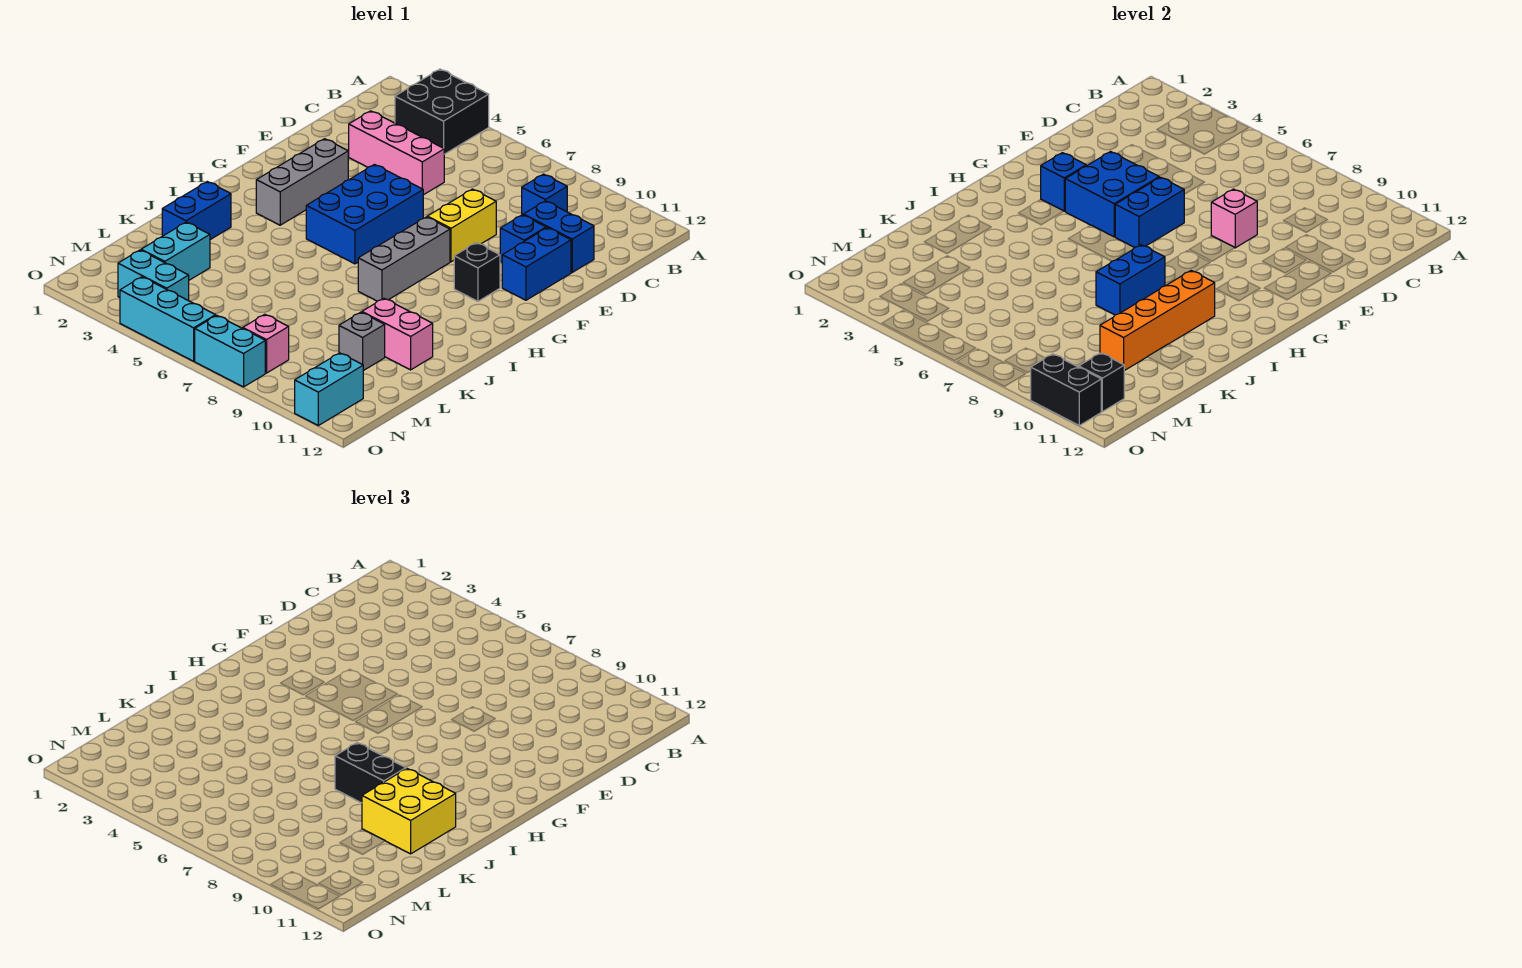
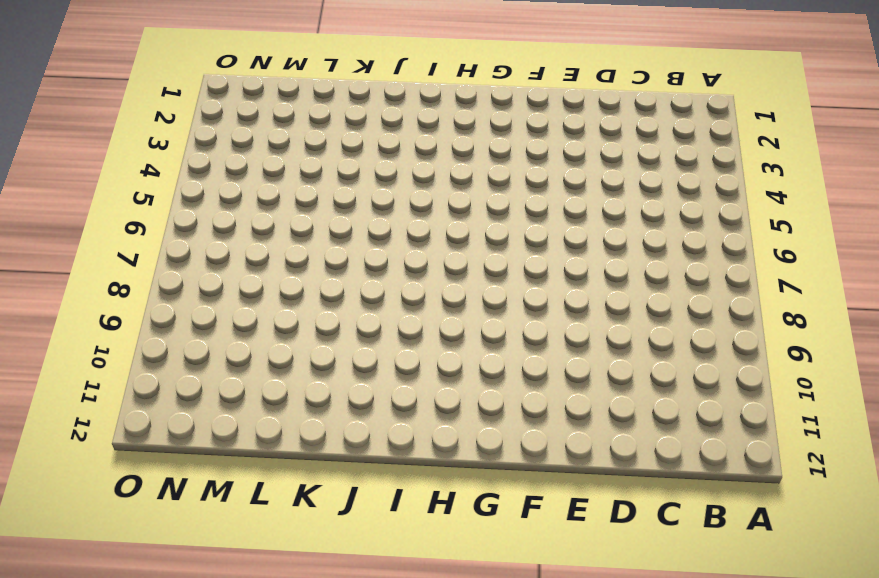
none -> black 2x2 brick [395,69,489,154]
none -> blue 1x1 brick [522,174,567,215]
none -> pink 1x3 brick [349,111,444,195]
none -> blue 1x2 brick [523,201,594,272]

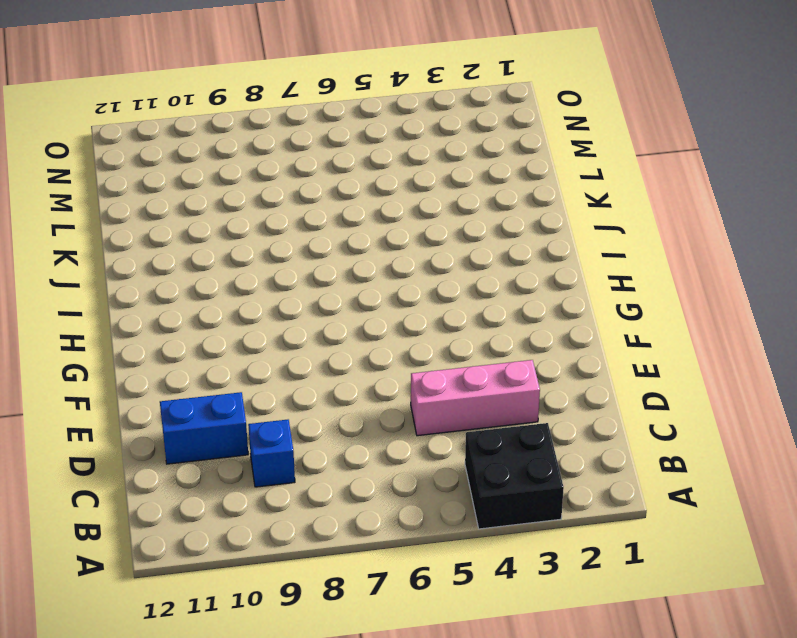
none -> yellow 1x2 brick [427,189,496,262]
none -> blue 1x1 brick [500,215,546,262]
none -> blue 1x2 brick [502,228,571,300]
none -> grey 1x3 brick [256,139,348,225]

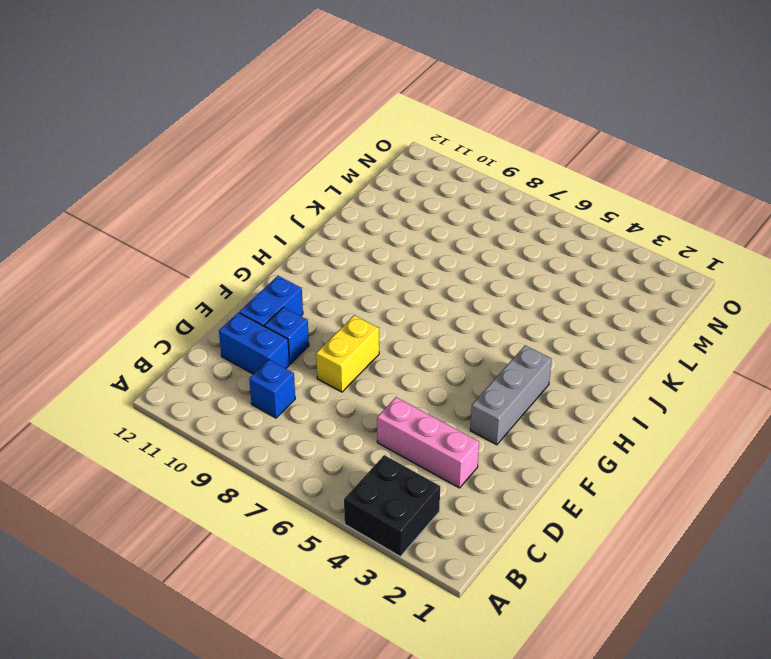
none -> blue 2x3 brick [306,165,423,264]
none -> grey 1x3 brick [358,217,450,301]
none -> black 1x1 brick [454,243,500,301]
none -> blue 1x2 brick [162,182,231,240]

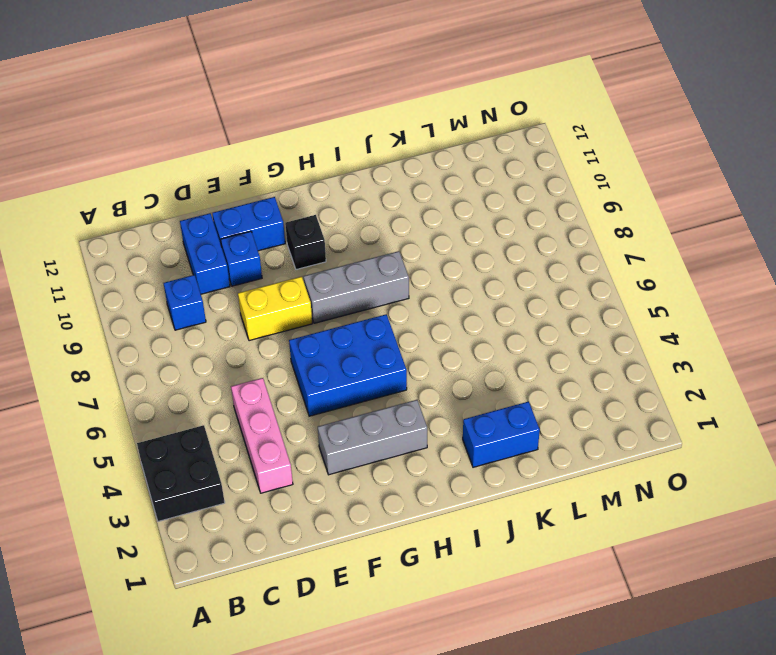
none -> pink 1x2 brick [362,298,433,370]
none -> cyan 1x2 brick [141,222,210,280]
none -> grey 1x1 brick [339,312,385,371]
none -> cyan 1x2 brick [118,250,189,301]

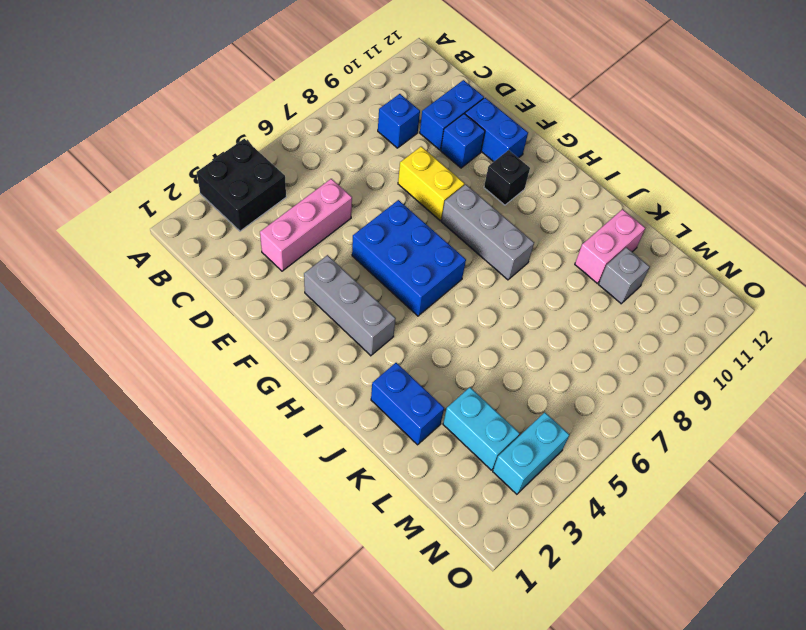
none -> pink 1x1 brick [243,314,289,373]
none -> cyan 1x2 brick [295,353,363,425]
none -> cyan 1x3 brick [120,277,216,361]
none -> cyan 1x2 brick [195,315,265,387]

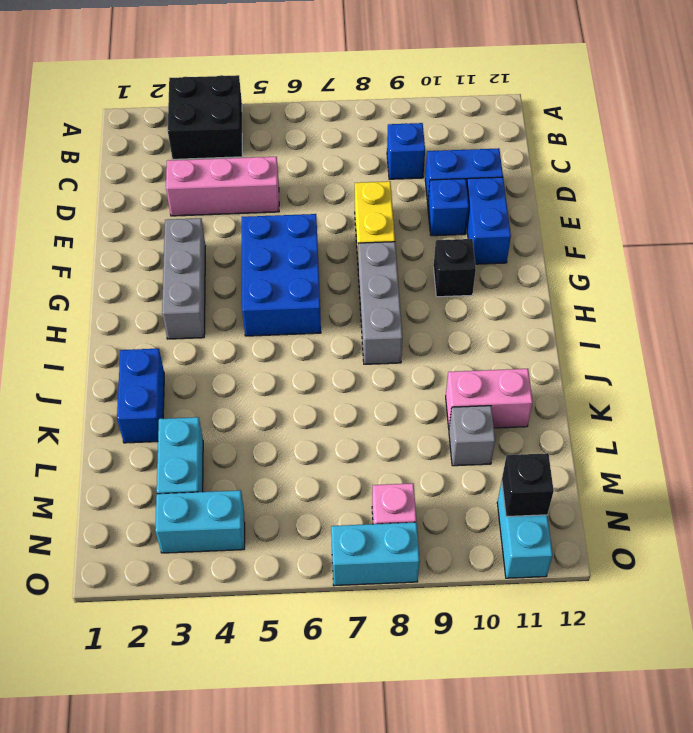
none -> cyan 1x3 brick [120,277,216,361]
none -> pink 1x1 brick [1211,189,1257,248]
none -> blue 2x2 brick [1065,152,1159,237]
none -> blue 1x2 brick [1115,177,1184,247]

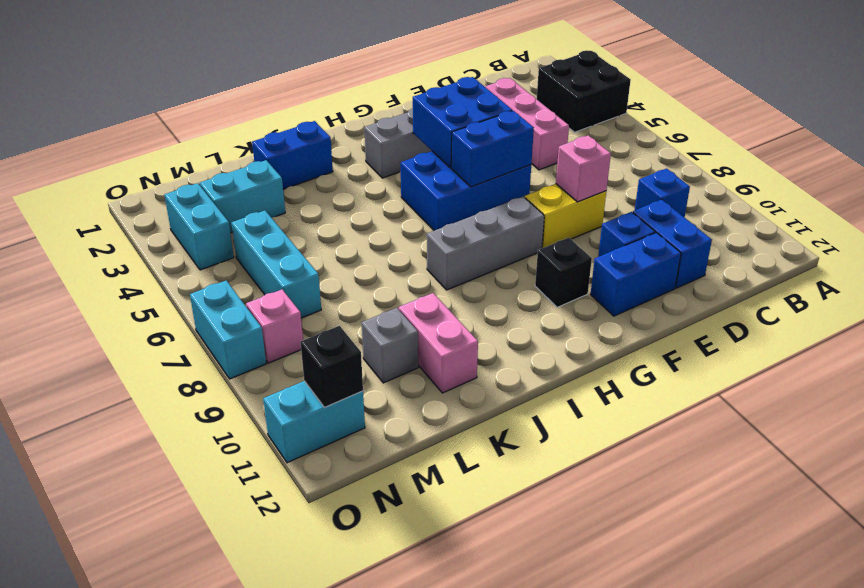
cyan 1x3 brick [231,211,321,318] -> cyan 1x3 brick moved to [120,277,216,361]
none -> blue 1x1 brick [1041,153,1086,211]
none -> blue 1x2 brick [1096,245,1165,315]
none -> orange 1x4 brick [1100,271,1215,371]
none -> black 1x2 brick [1031,354,1102,425]

